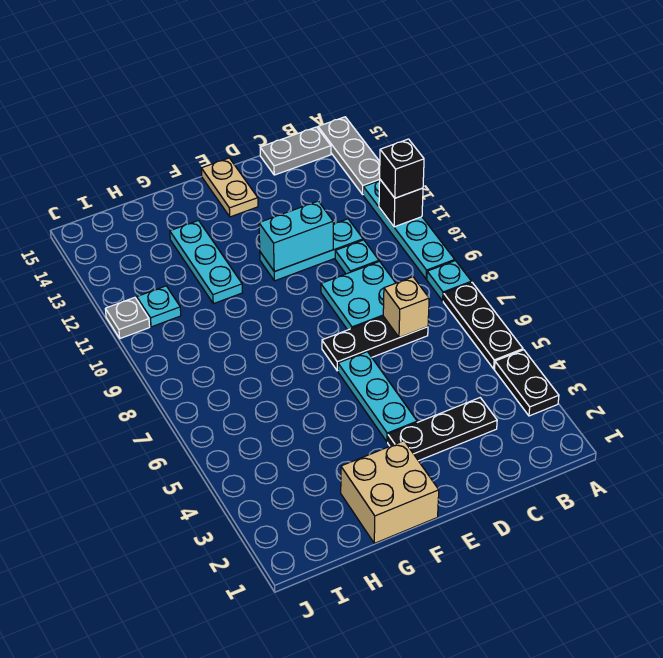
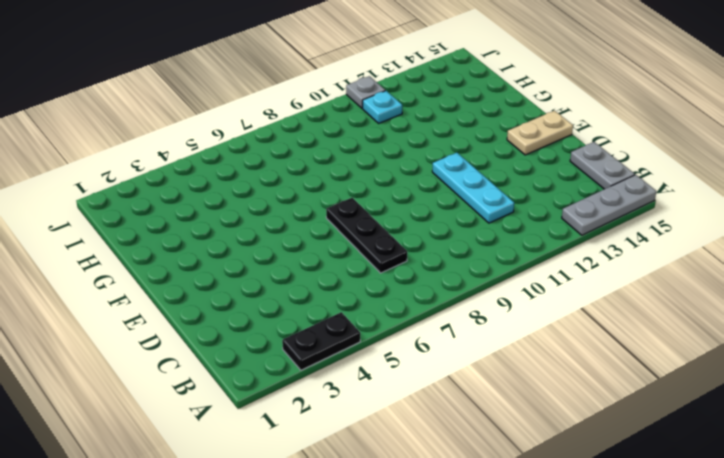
none -> black 1x3 plate [443,282,523,369]
none -> cyan 1x1 plate [427,261,471,301]
none -> cyan 1x4 plate [363,181,455,279]

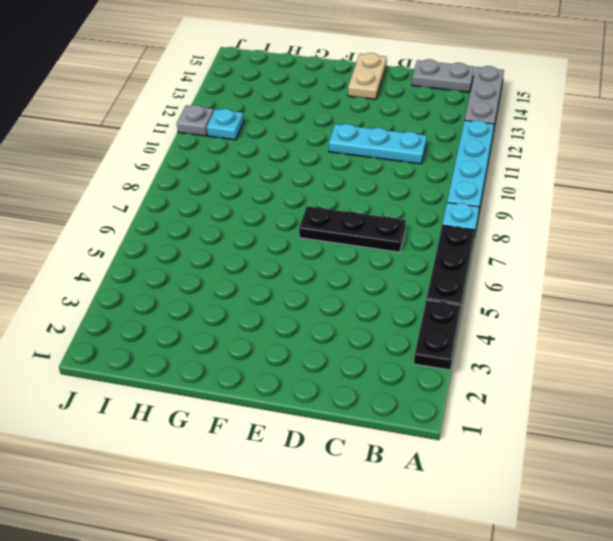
none -> black 1x3 plate [388,398,497,461]
none -> cyan 2x2 plate [321,261,395,330]
none -> cyan 1x1 plate [335,240,379,274]

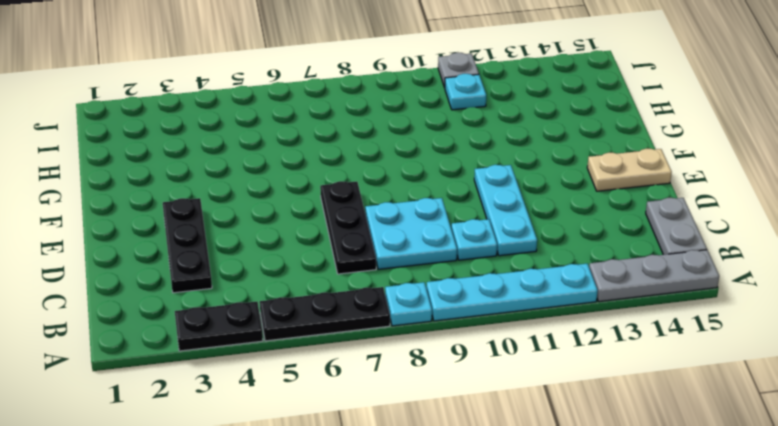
none -> cyan 1x3 plate [338,352,417,442]
none -> tan 2x2 brick [341,441,439,543]
none -> cyan 1x3 plate [170,221,242,304]

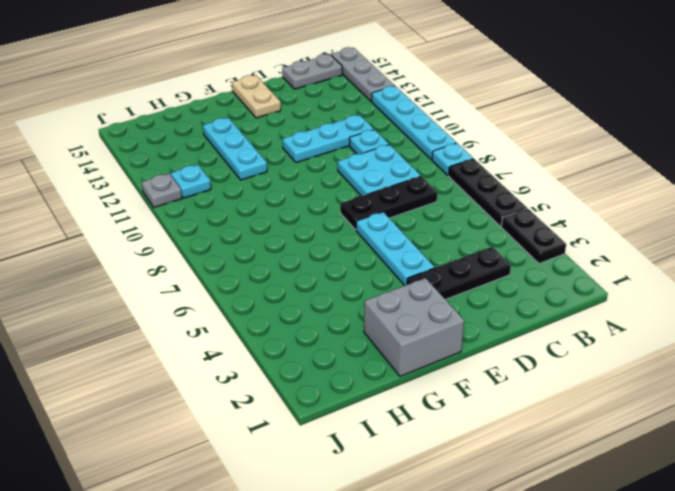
grey 2x2 brick [364,278,464,376] -> tan 2x2 brick [341,441,439,543]
none -> black 1x1 brick [379,180,423,227]
none -> tan 1x1 brick [383,277,429,338]
none -> cyan 1x2 brick [259,201,333,272]

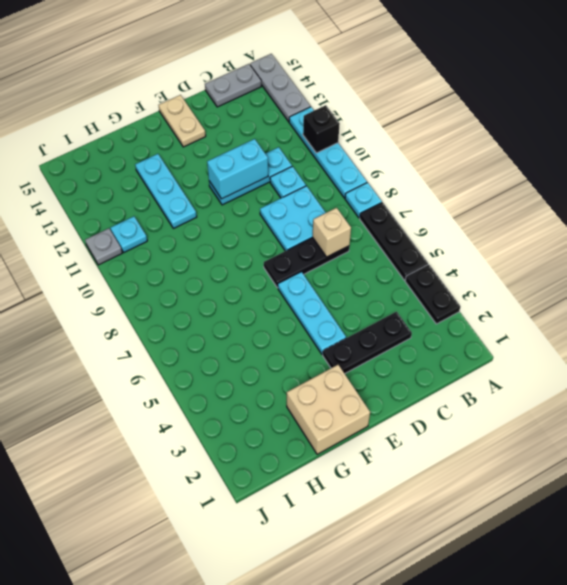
none -> black 1x1 brick [380,139,424,198]

